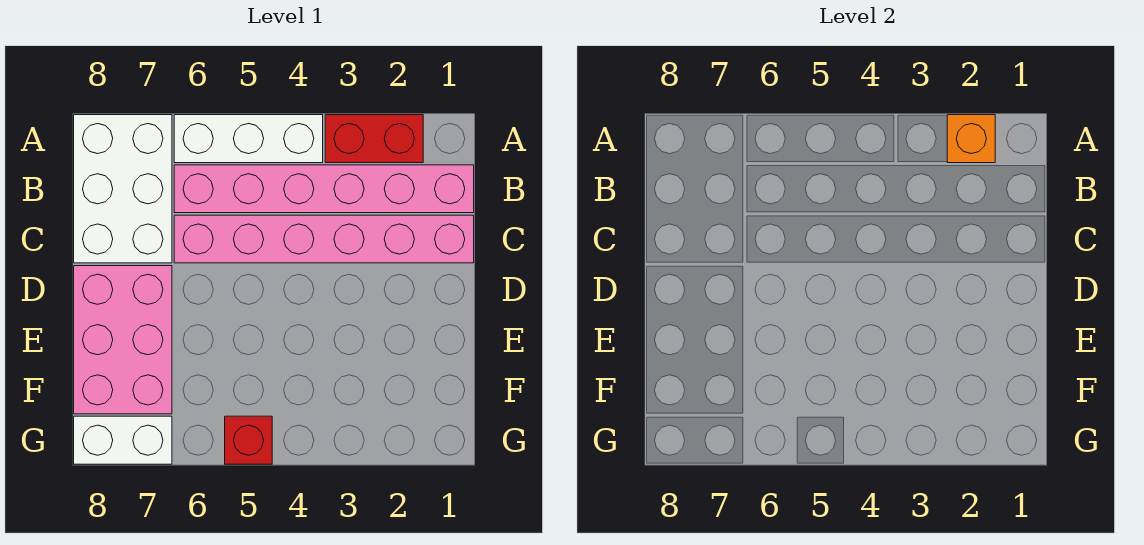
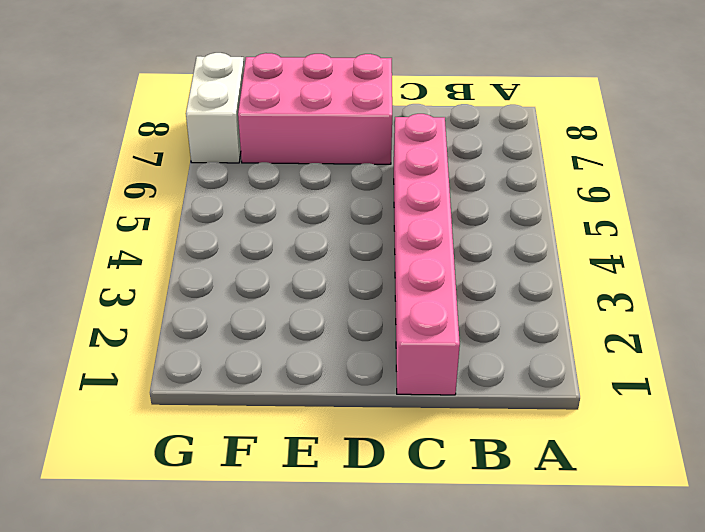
none -> red 1x2 brick [325,115,423,163]
none -> white 1x3 brick [174,115,323,163]

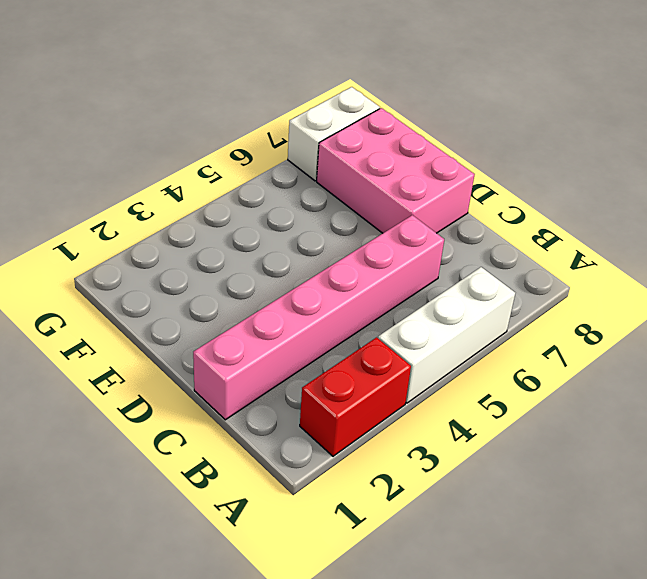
none -> white 2x3 brick [74,115,172,263]
none -> pink 1x6 brick [174,165,474,213]

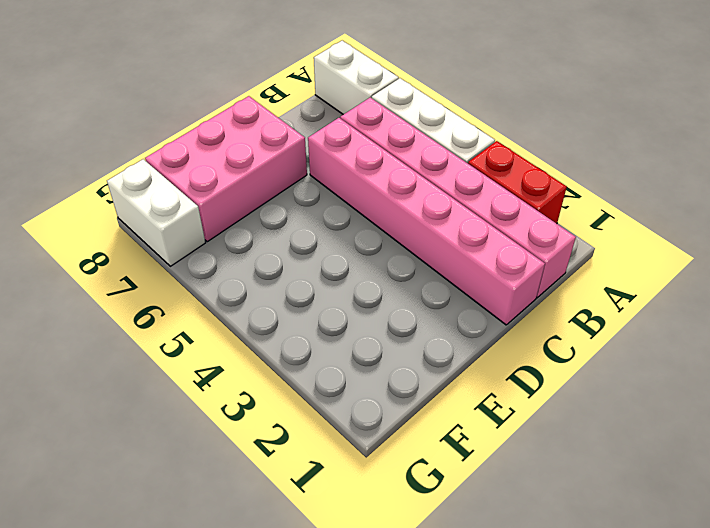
white 1x2 brick [314,41,399,115] -> white 2x3 brick [74,115,172,263]
none -> red 1x1 brick [225,416,272,464]
none -> orange 1x1 brick [947,115,995,163]

